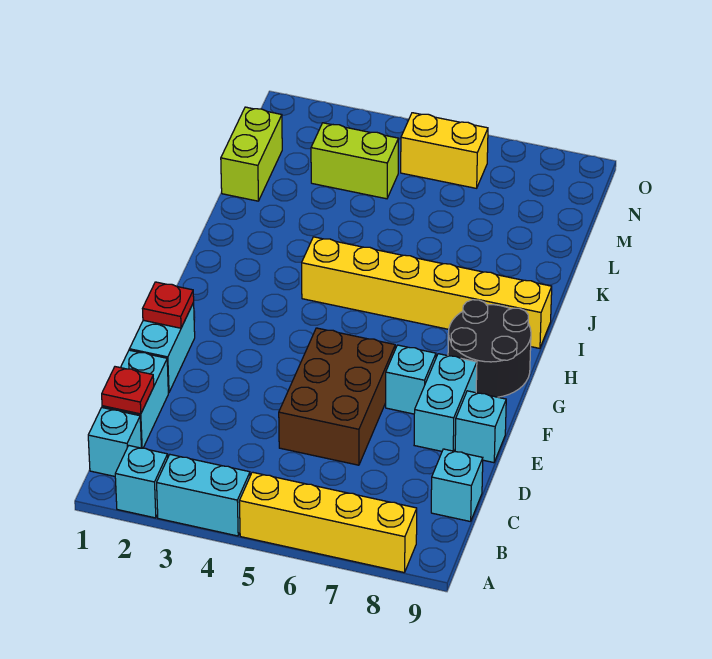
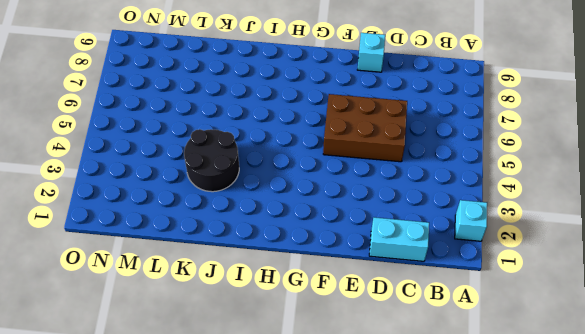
black 2x2 round brick [184,129,239,192] -> black 2x2 round brick moved to [448,300,531,397]
none -> cyan 1x2 brick [157,455,250,536]
none -> yellow 1x4 brick [239,472,417,573]
none -> cyan 1x1 brick [88,408,141,476]

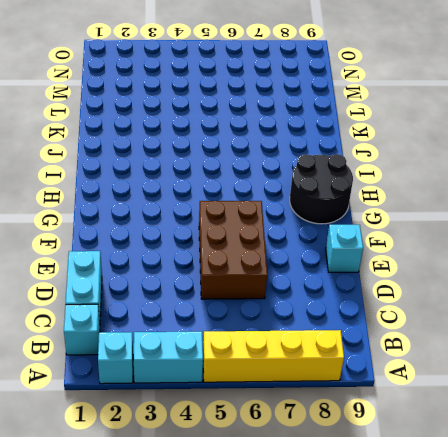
none -> cyan 1x1 brick [431,449,483,522]
none -> cyan 1x2 brick [130,303,195,393]
none -> cyan 1x2 brick [414,354,477,451]

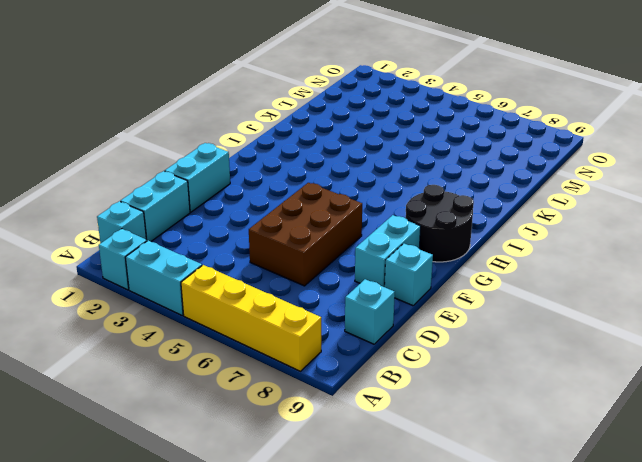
none -> cyan 1x1 brick [386,345,436,414]
none -> yellow 1x6 brick [302,237,552,348]
none -> lime 1x2 brick [221,107,282,201]

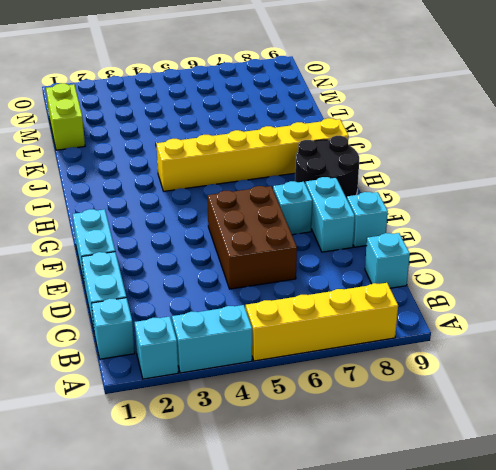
none -> lime 1x2 brick [311,123,399,199]
none -> yellow 1x2 brick [401,113,488,188]
none -> red 1x1 plate [102,367,154,414]

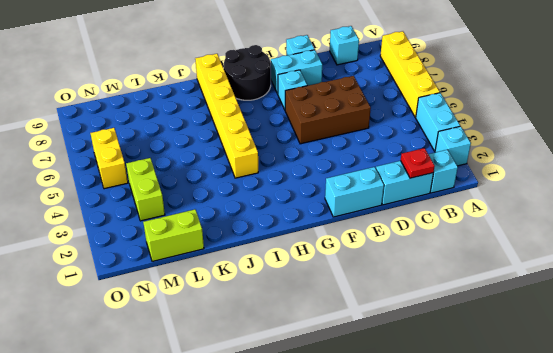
none -> red 1x1 plate [143,282,194,328]

